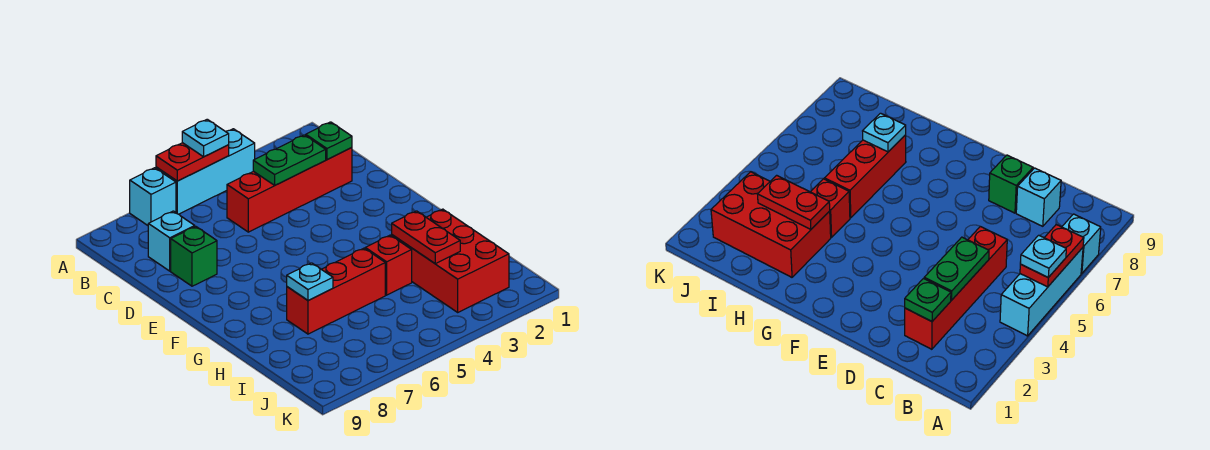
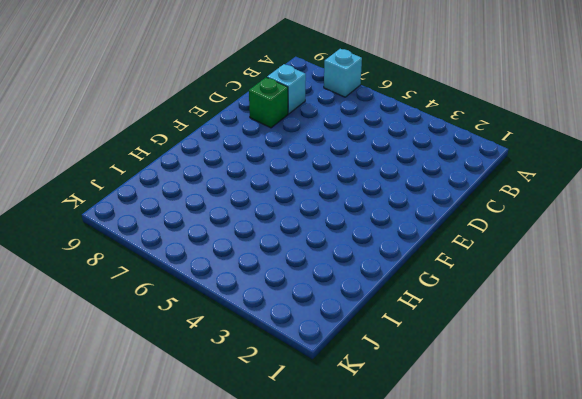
none -> cyan 1x3 brick [156,129,255,214]
none -> red 1x4 brick [227,148,352,232]
none -> red 2x3 brick [392,209,509,312]

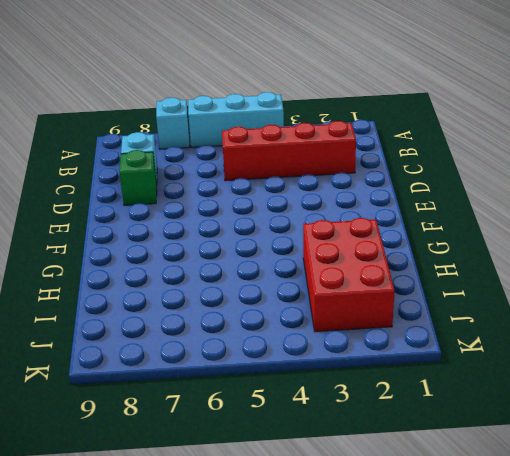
none -> red 1x1 brick [365,235,412,295]
none -> red 1x3 brick [287,248,385,334]
none -> red 1x2 plate [156,143,229,181]

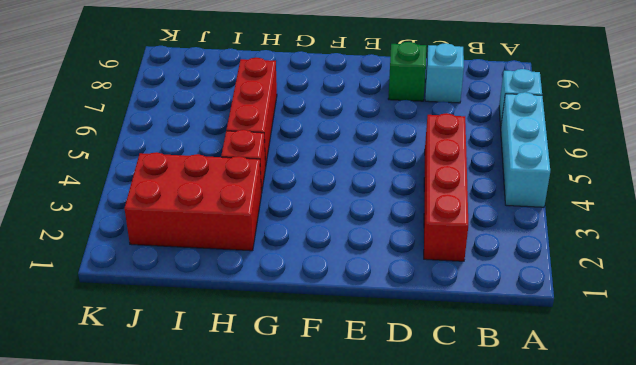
none -> red 1x2 plate [156,143,229,181]
none -> green 1x1 plate [306,122,352,160]
none -> green 1x2 plate [253,135,326,185]

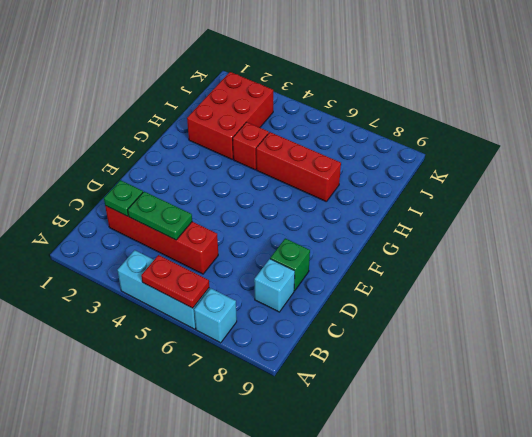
none -> red 1x2 plate [392,211,460,264]
none -> cyan 1x1 plate [287,263,333,301]
none -> cyan 1x1 plate [182,119,229,157]

